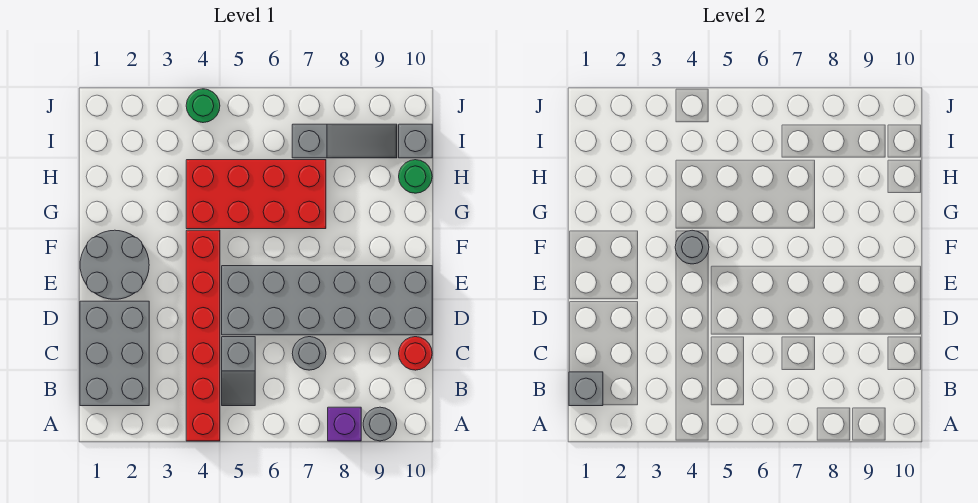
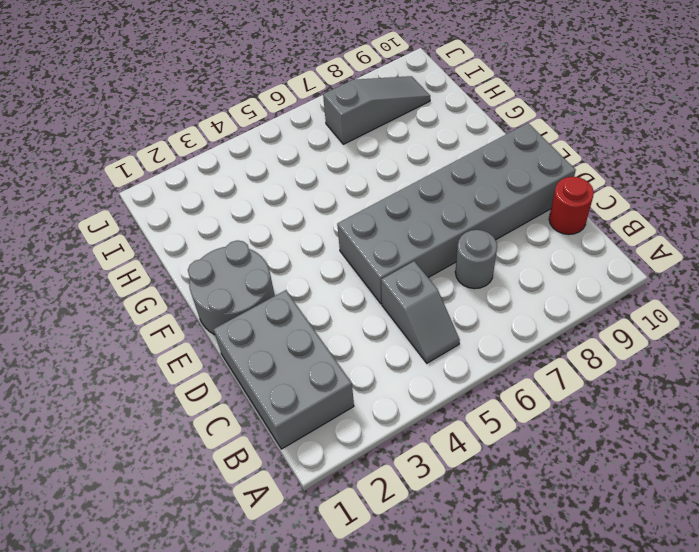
none -> red 1x6 brick [186,230,220,441]
none -> purple 1x1 brick [328,407,361,441]
none -> grey 1x1 round brick [363,407,397,441]

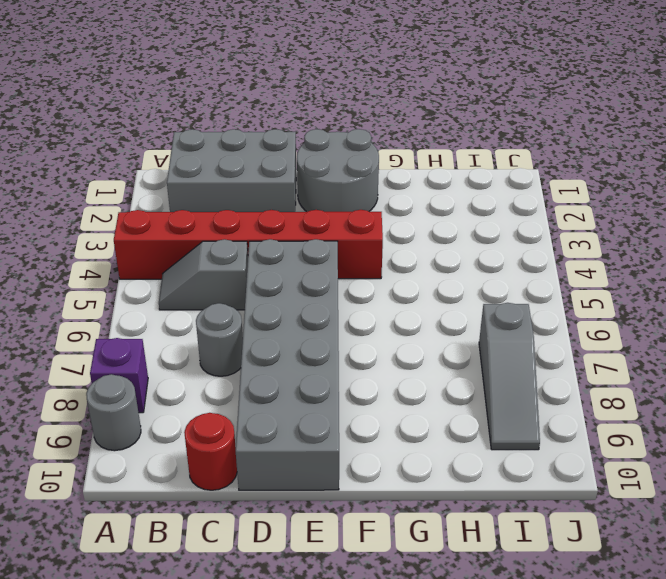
none -> red 2x4 brick [186,160,326,229]
none -> green 1x1 round brick [399,160,432,193]
none -> grey 1x1 brick [399,124,432,158]

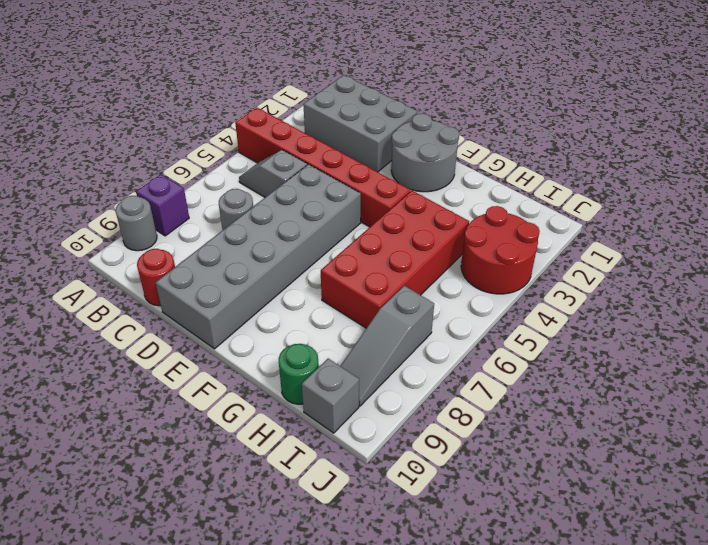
red 2x2 round brick [461,206,540,294] -> green 1x1 round brick [186,89,220,123]
none -> grey 1x1 brick [569,372,603,406]
none -> grey 1x1 round brick [675,230,709,264]

